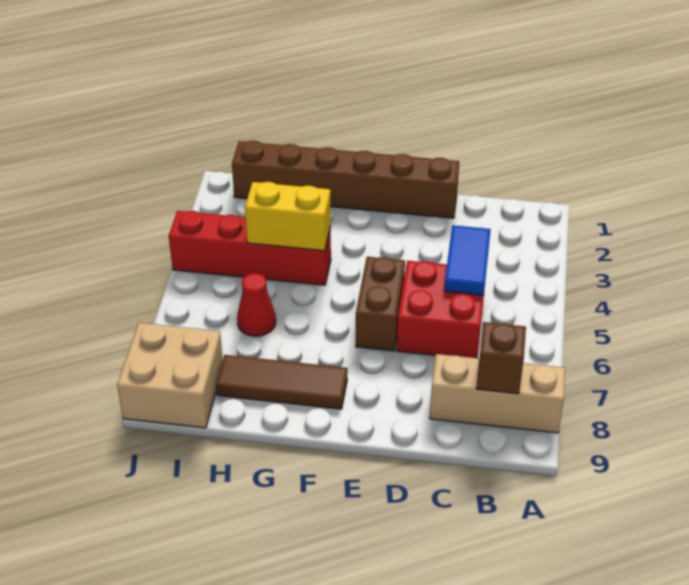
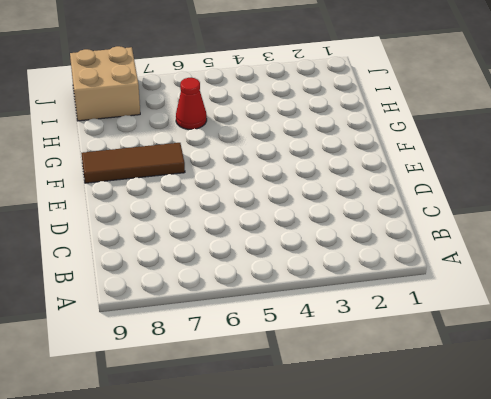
brown 1x3 tile [81,143,185,183] -> brown 1x3 tile turned to [216,355,348,409]
none -> tan 1x3 brick [430,354,565,433]
none -> red 2x2 brick [397,261,484,358]

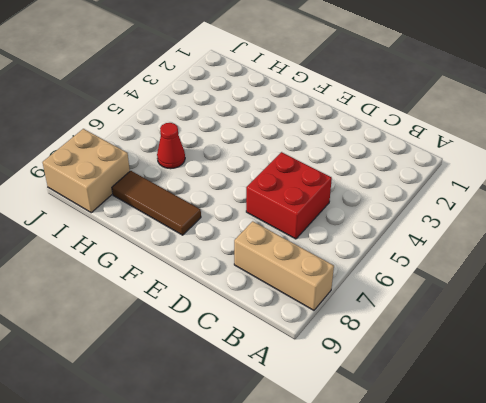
none -> brown 1x6 brick [232,141,459,218]
none -> brown 1x2 brick [356,257,405,351]

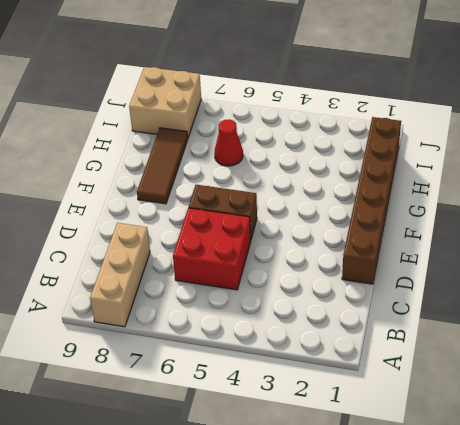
none -> red 1x4 brick [169,211,331,285]
none -> brown 1x1 brick [476,322,526,394]

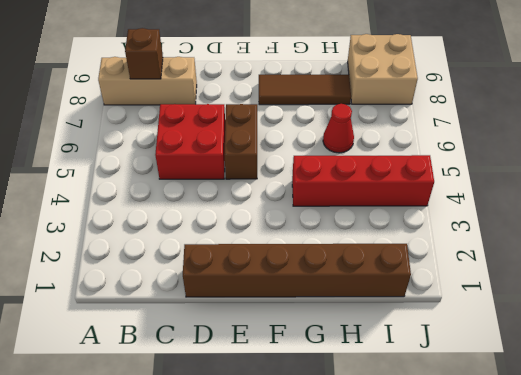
none -> blue 1x2 tile [444,225,491,295]
none -> yellow 1x2 brick [245,182,331,251]

